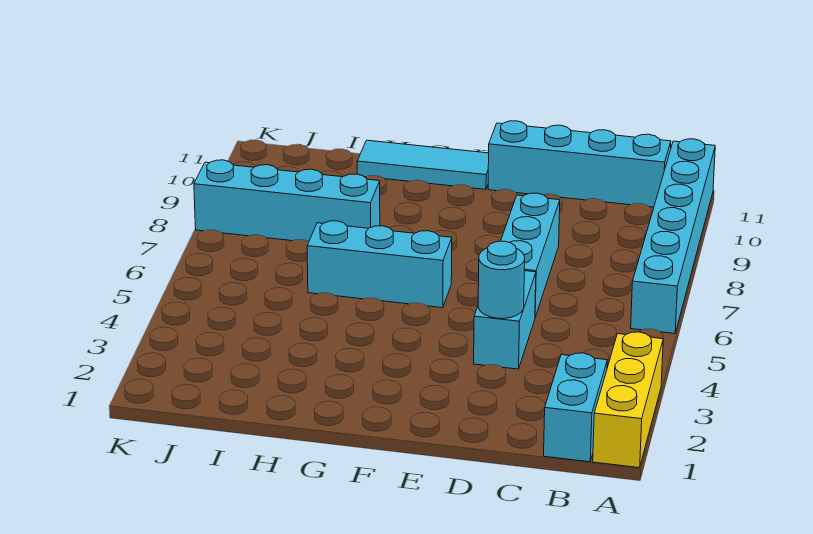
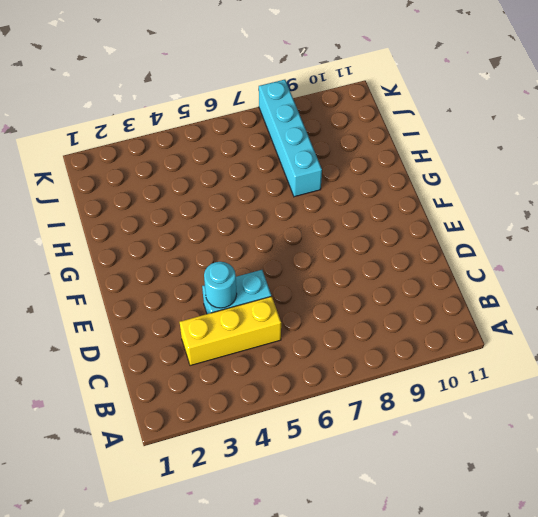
yellow 1x3 brick [180,296,281,366] -> yellow 1x3 brick moved to [593,332,663,468]
none -> cyan 1x6 brick [631,139,715,334]
none -> cyan 1x2 brick [544,353,607,462]

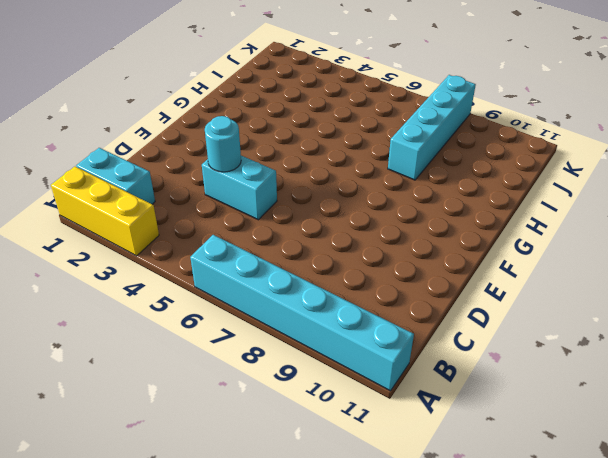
none -> cyan 1x4 brick [488,121,671,207]
none -> cyan 1x3 brick [501,193,560,317]

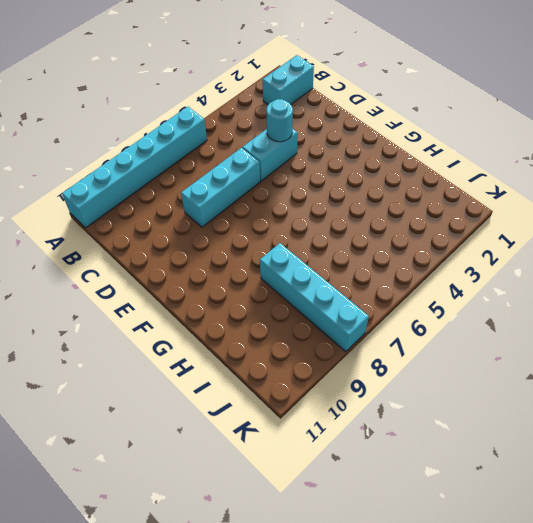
none -> yellow 1x3 brick [593,332,663,468]
none -> cyan 1x4 brick [488,121,671,207]

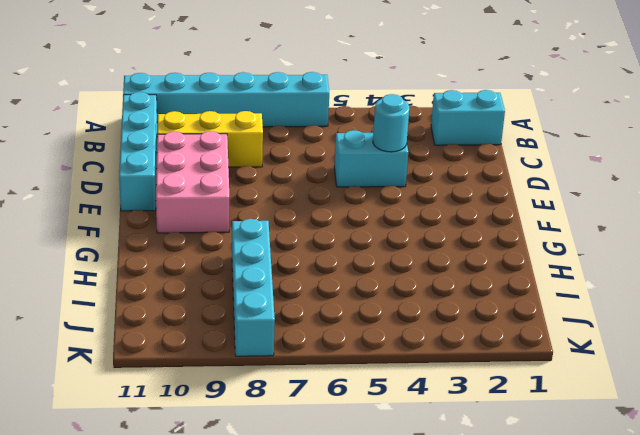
yellow 1x3 brick [157,111,263,167] -> yellow 1x3 brick moved to [593,332,663,468]
pink 2x3 brick [156,131,229,233] -> none
none -> cyan 1x3 brick [501,193,560,317]
none -> cyan 1x3 brick [307,221,452,308]

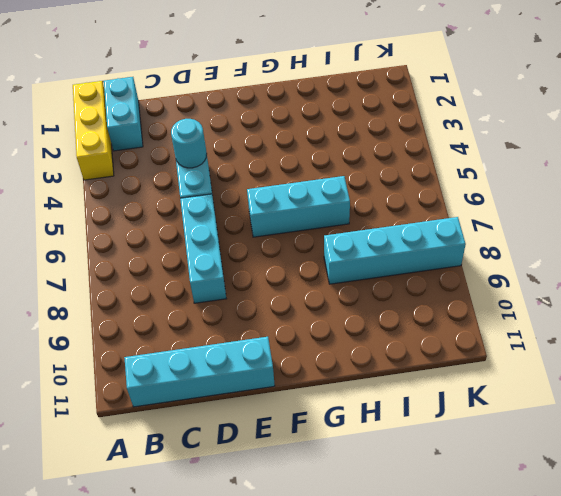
none -> cyan 1x6 brick [631,139,715,334]
none -> cyan 1x3 tile [357,140,489,189]

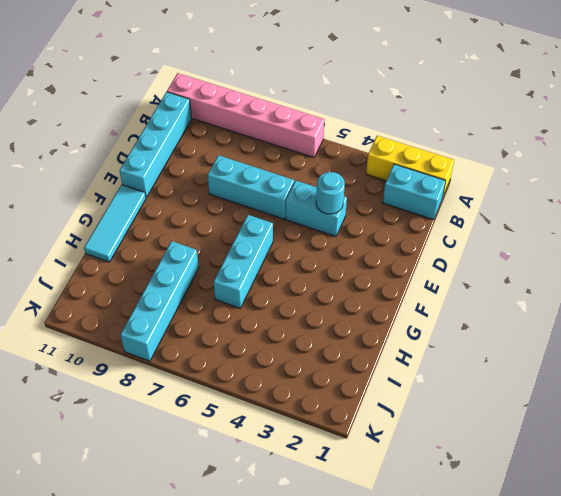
pink 1x6 brick [167,73,324,157] -> cyan 1x6 brick [631,139,715,334]

